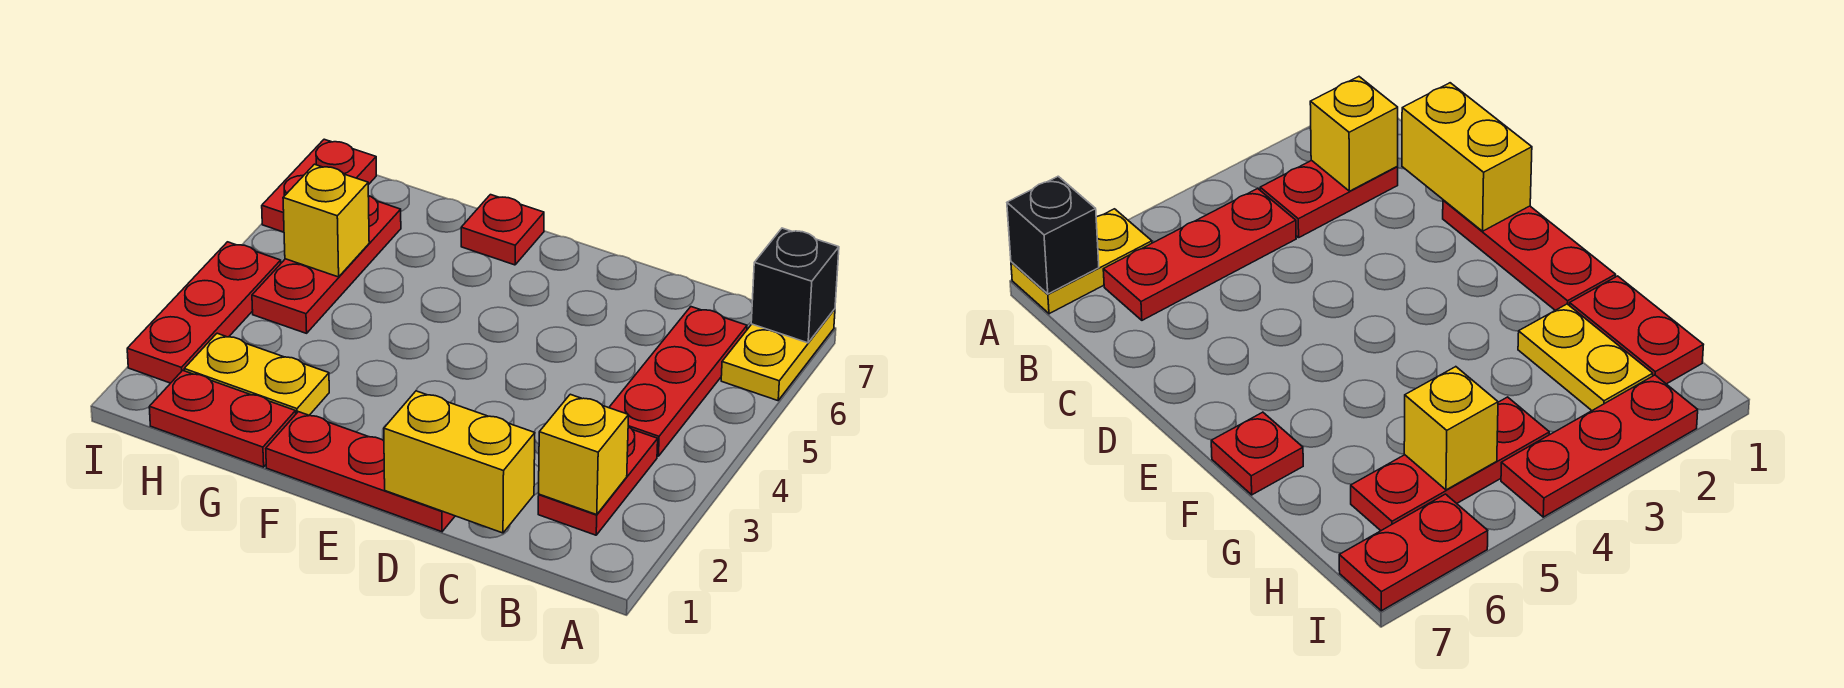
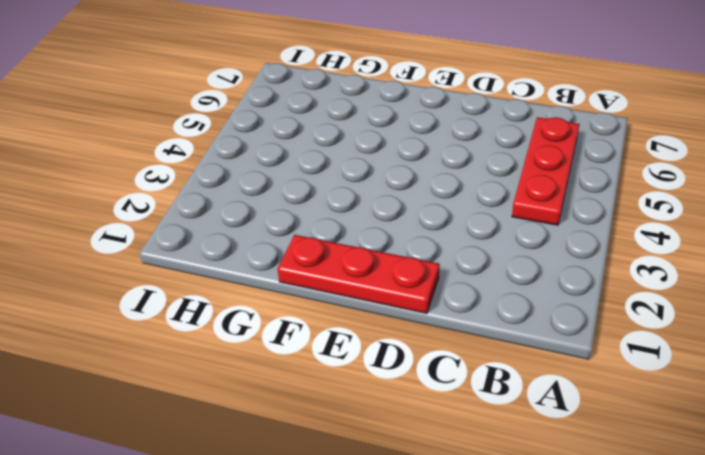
none -> yellow 1x2 plate [721,309,835,401]
none -> red 1x2 plate [538,427,658,535]
none -> red 1x1 plate [461,195,544,265]

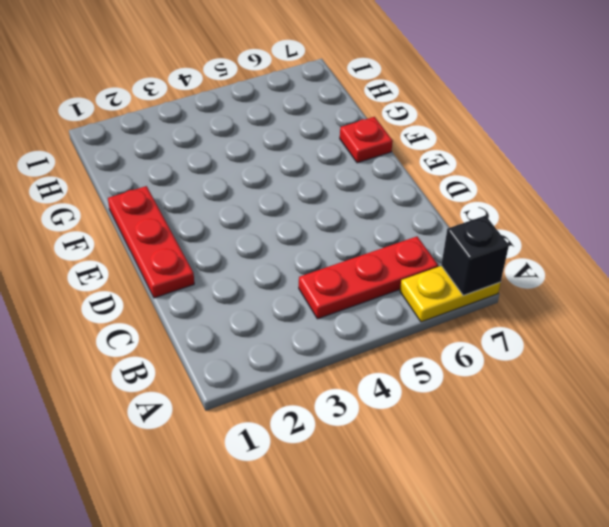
none -> red 1x2 plate [538,427,658,535]
none -> red 1x2 plate [149,370,296,467]
none -> yellow 1x2 plate [184,333,329,415]

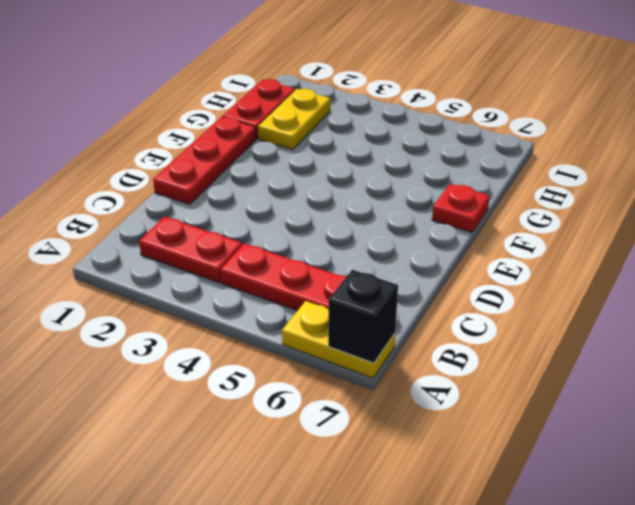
none -> red 1x3 plate [252,196,401,333]
none -> red 1x3 plate [127,242,281,383]
none -> red 1x2 plate [262,139,376,232]

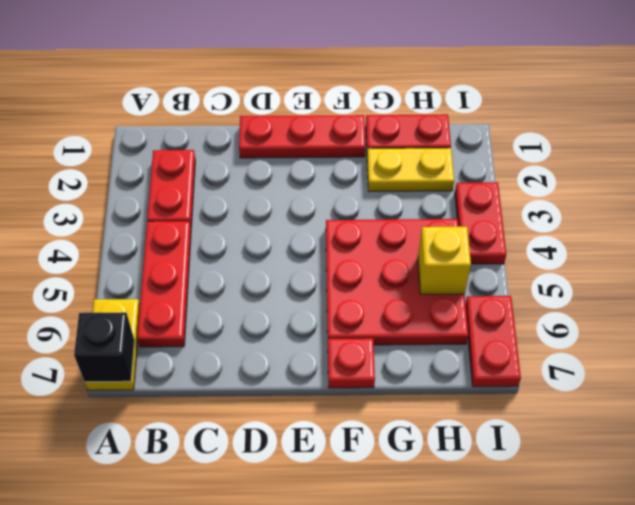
red 3x3 plate [326,219,468,345] -> red 1x3 plate [252,196,401,333]
red 1x2 plate [455,182,506,264] -> red 1x3 plate [127,242,281,383]
none -> yellow 1x1 brick [539,394,629,515]
none -> yellow 1x2 brick [384,391,535,533]

